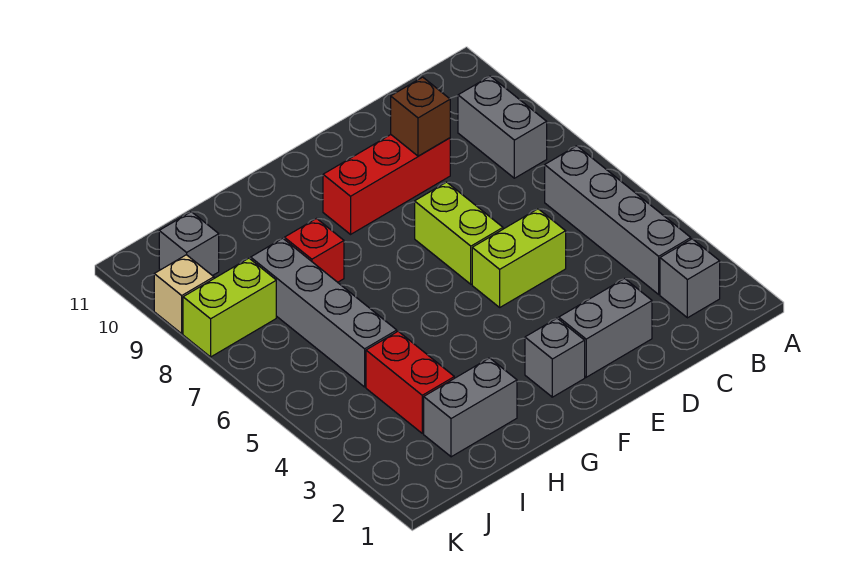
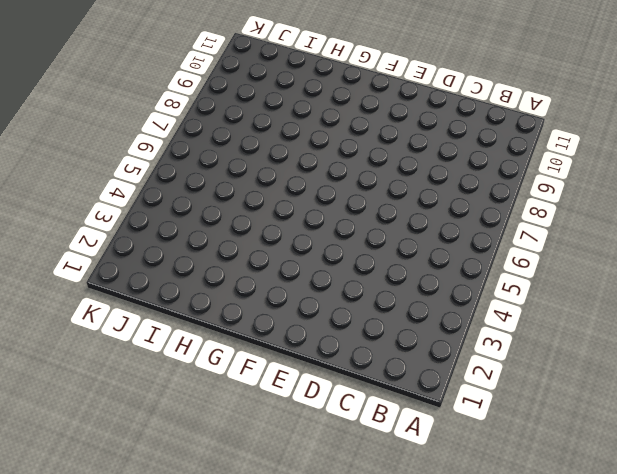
none -> grey 1x1 brick [660,239,720,318]
none -> grey 1x4 brick [545,146,691,294]
none -> grey 1x2 brick [458,76,547,178]

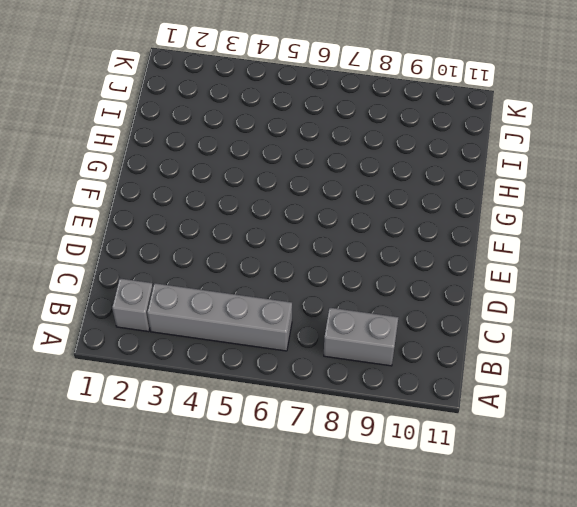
none -> grey 1x2 brick [559,279,652,377]
none -> lime 1x2 brick [472,209,566,307]
none -> red 1x3 brick [323,135,450,234]

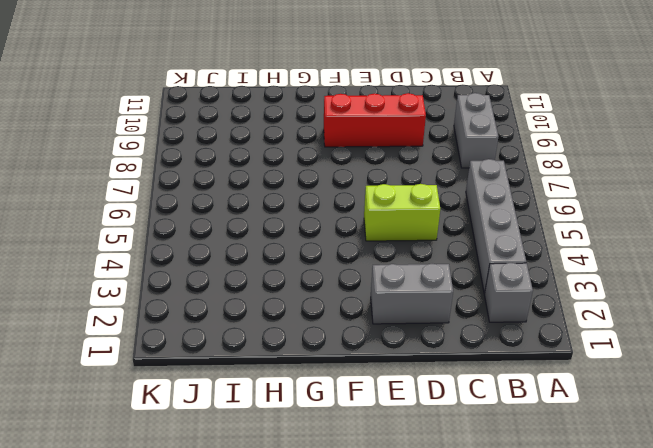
none -> lime 1x2 brick [415,182,503,284]
none -> grey 1x1 brick [525,318,585,397]
none -> grey 1x2 brick [424,358,517,457]

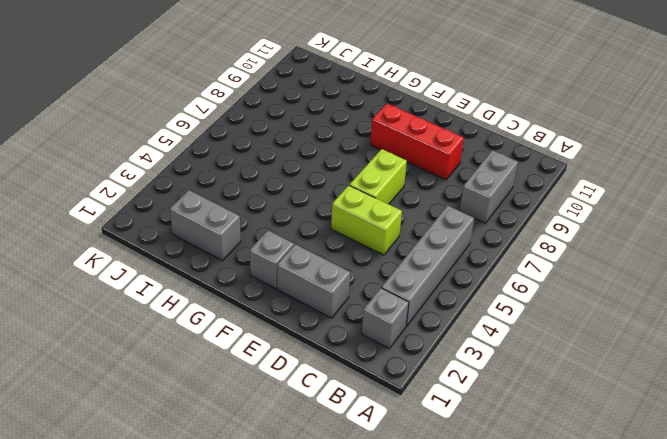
none -> red 1x1 brick [284,219,344,282]
none -> red 1x2 brick [366,331,454,433]
none -> grey 1x4 brick [251,238,397,387]

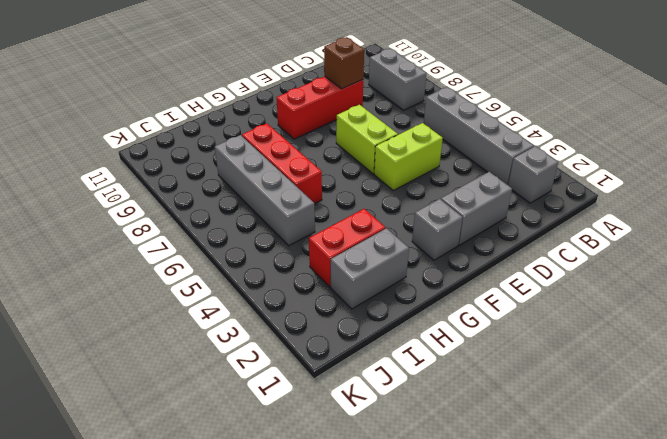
red 1x2 brick [309,209,385,287] -> red 1x2 brick turned to [366,331,454,433]
red 1x3 brick [242,123,322,204] -> red 1x1 brick [284,219,344,282]
none -> lime 1x2 brick [183,258,276,357]
none -> grey 1x1 brick [159,212,219,276]
none -> tan 1x1 brick [154,255,214,334]

